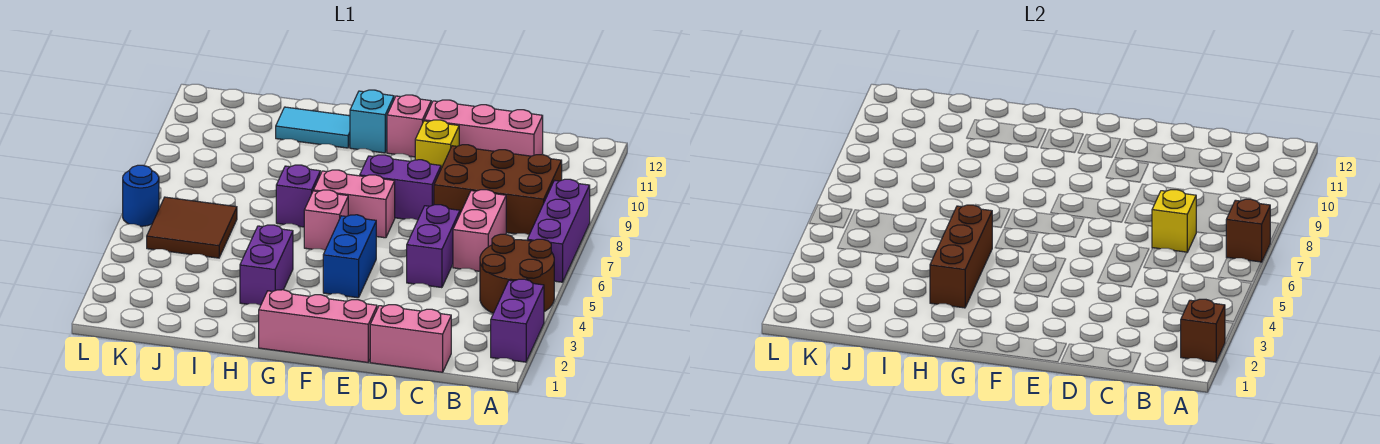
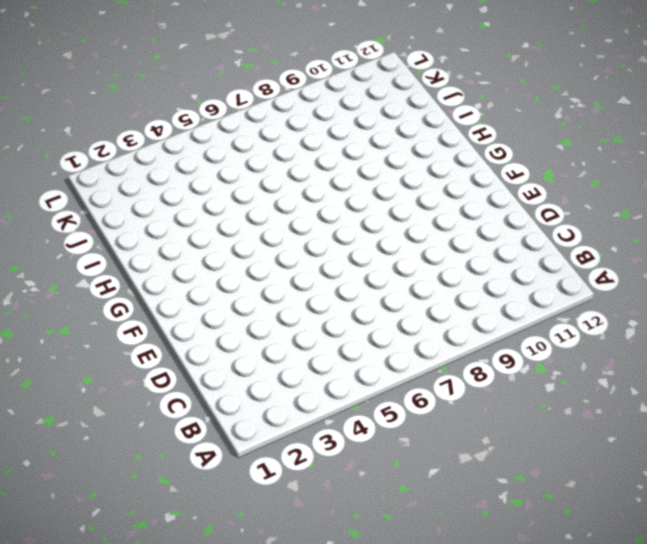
none -> purple 1x2 brick [491,279,544,362]
none -> brown 2x2 round brick [480,234,554,313]
none -> purple 1x3 brick [527,179,590,282]

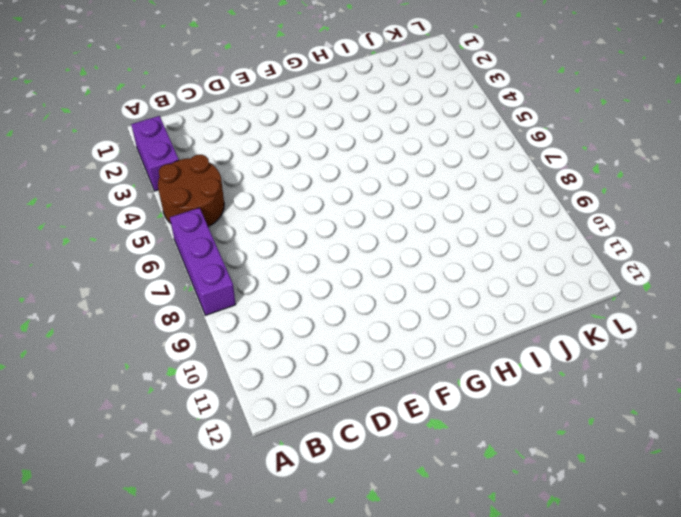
none -> brown 2x3 brick [434,145,562,235]
none -> pink 1x2 brick [370,305,451,372]
none -> pink 1x2 brick [453,190,506,271]

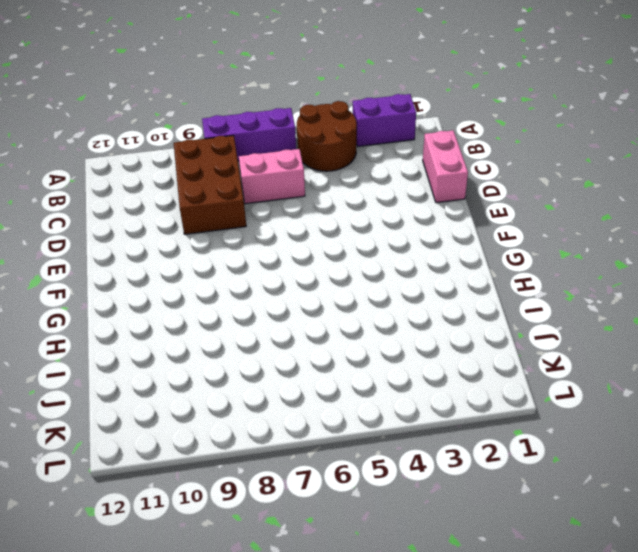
none -> pink 1x3 brick [424,100,543,156]
none -> purple 1x2 brick [407,205,460,288]
none -> pink 1x3 brick [259,290,377,362]

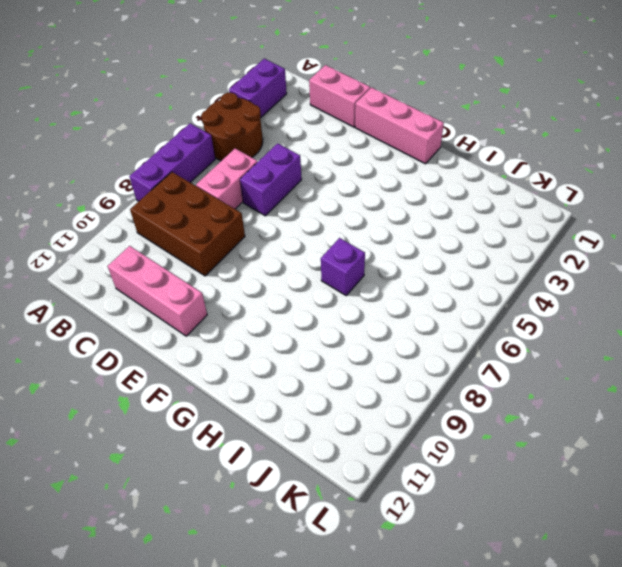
none -> purple 1x2 brick [360,155,441,220]
none -> yellow 1x1 brick [415,120,459,168]
none -> blue 1x2 brick [323,215,376,298]

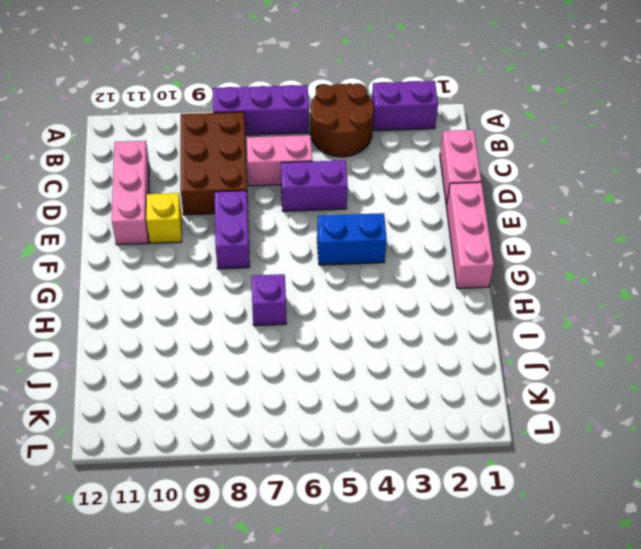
none -> pink 1x2 brick [314,170,395,238]
none -> pink 1x1 brick [387,95,431,157]
none -> pink 1x1 brick [304,190,348,250]

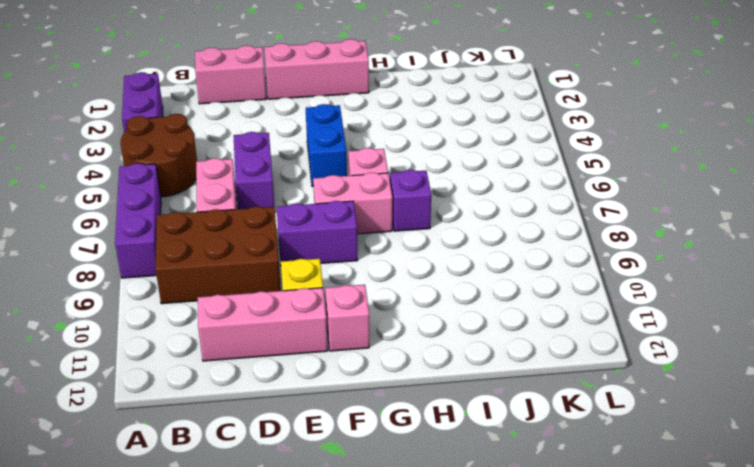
none -> cyan 1x1 brick [350,90,394,153]
none -> purple 1x2 brick [240,225,293,305]
none -> cyan 1x2 tile [276,107,350,148]

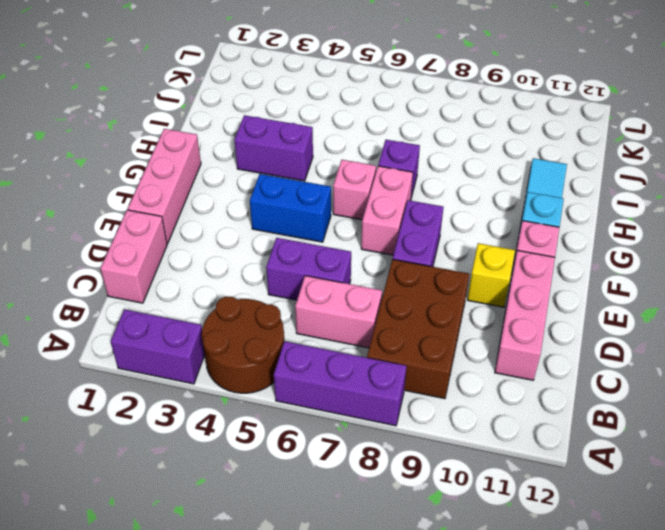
none -> brown 2x2 tile [147,197,237,258]
none -> blue 1x1 round brick [123,165,159,226]
none -> brown 1x1 brick [1181,299,1225,362]

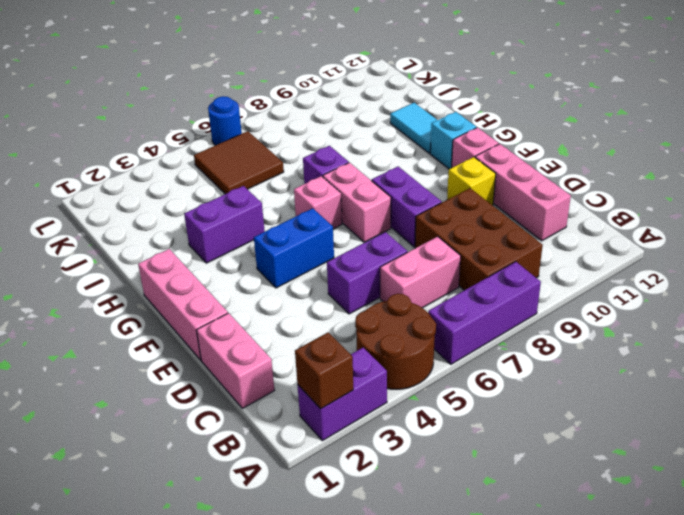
none -> brown 1x1 brick [1226,199,1271,262]
none -> yellow 1x1 brick [1152,190,1196,252]
none -> brown 1x3 brick [930,205,992,308]

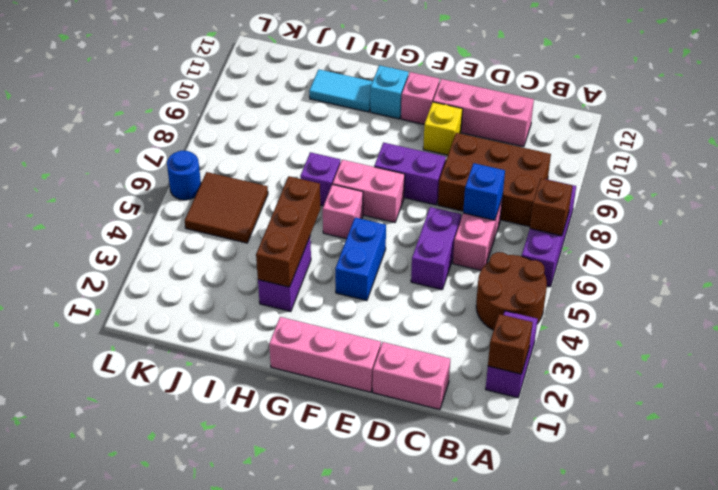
blue 1x1 brick [463,163,505,220] -> yellow 1x1 brick [1152,190,1196,252]

